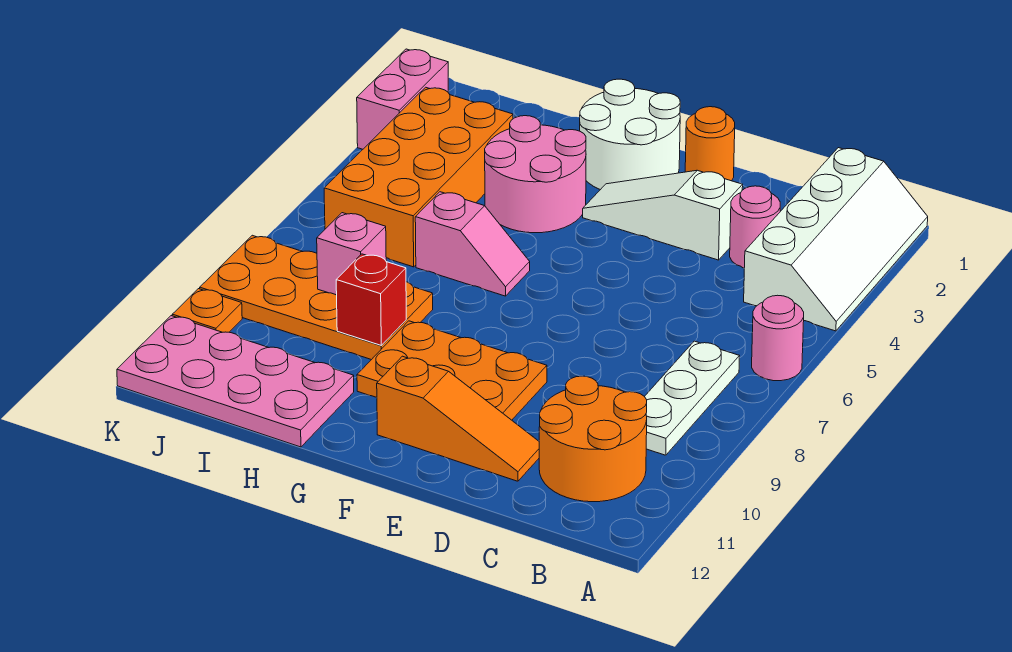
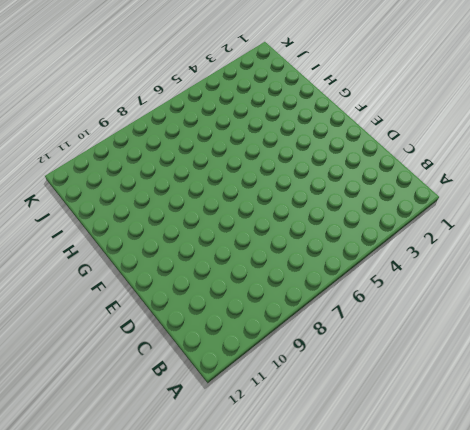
none -> white 2x4 slope [744,148,928,331]
none -> pink 1x1 round brick [752,295,804,381]
none -> white 1x3 plate [645,341,739,455]

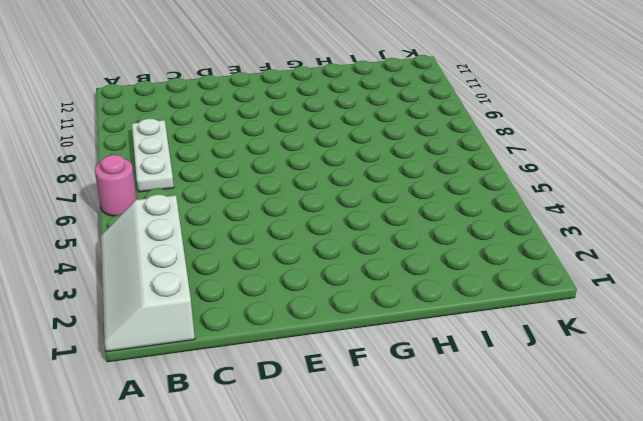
none -> orange 2x2 round brick [539,376,647,502]
none -> pink 1x1 round brick [730,186,780,268]
none -> white 1x3 slope [583,170,743,260]

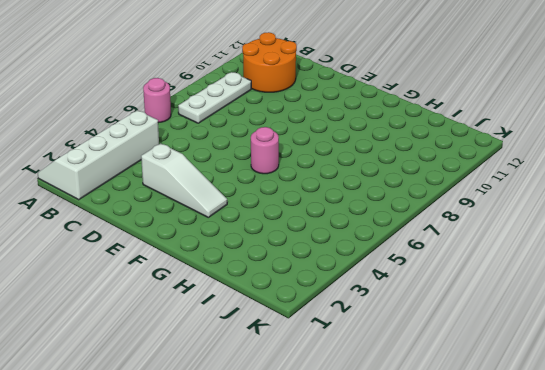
pink 1x1 round brick [251,127,279,174] -> pink 1x1 round brick moved to [730,186,780,268]
none -> orange 1x3 slope [377,356,539,481]
none -> orange 1x1 round brick [685,107,735,181]
none -> orange 2x3 plate [357,321,547,420]

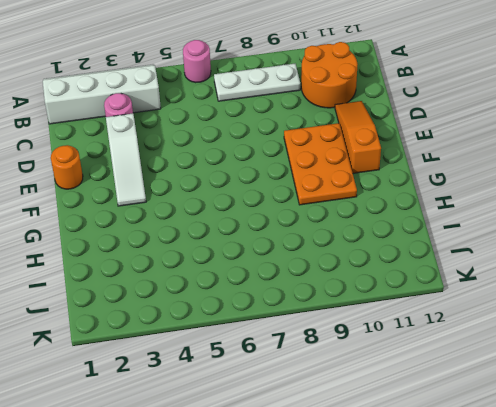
none -> white 2x2 round brick [580,79,680,190]
none -> pink 2x2 round brick [485,116,586,233]
none -> pink 1x2 slope [415,192,530,296]

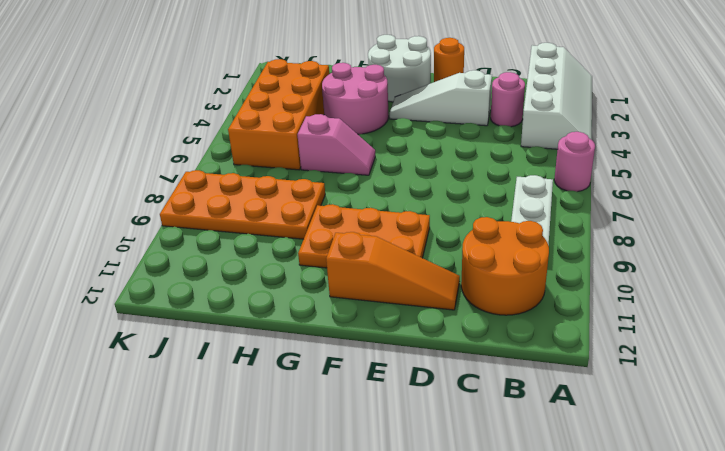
none -> pink 2x4 plate [117,316,354,447]
none -> pink 1x2 brick [357,49,448,149]
none -> orange 1x1 plate [172,289,242,332]

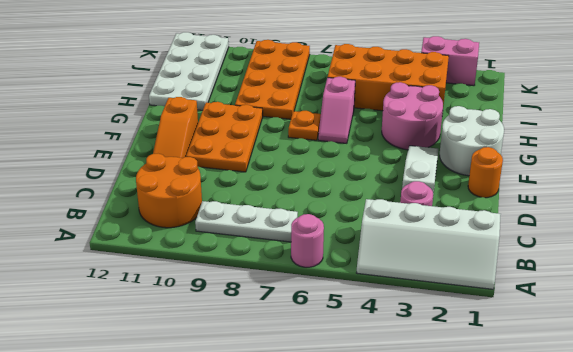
orange 1x1 plate [288,111,321,140] -> orange 1x1 plate moved to [172,289,242,332]
white 2x4 plate [149,32,229,110] -> pink 2x4 plate [117,316,354,447]
none -> red 1x1 brick [336,254,406,346]
none -> pink 1x1 brick [317,213,386,295]

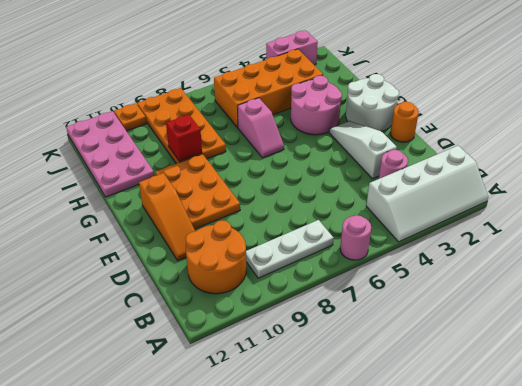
none -> pink 1x1 brick [317,213,386,295]

